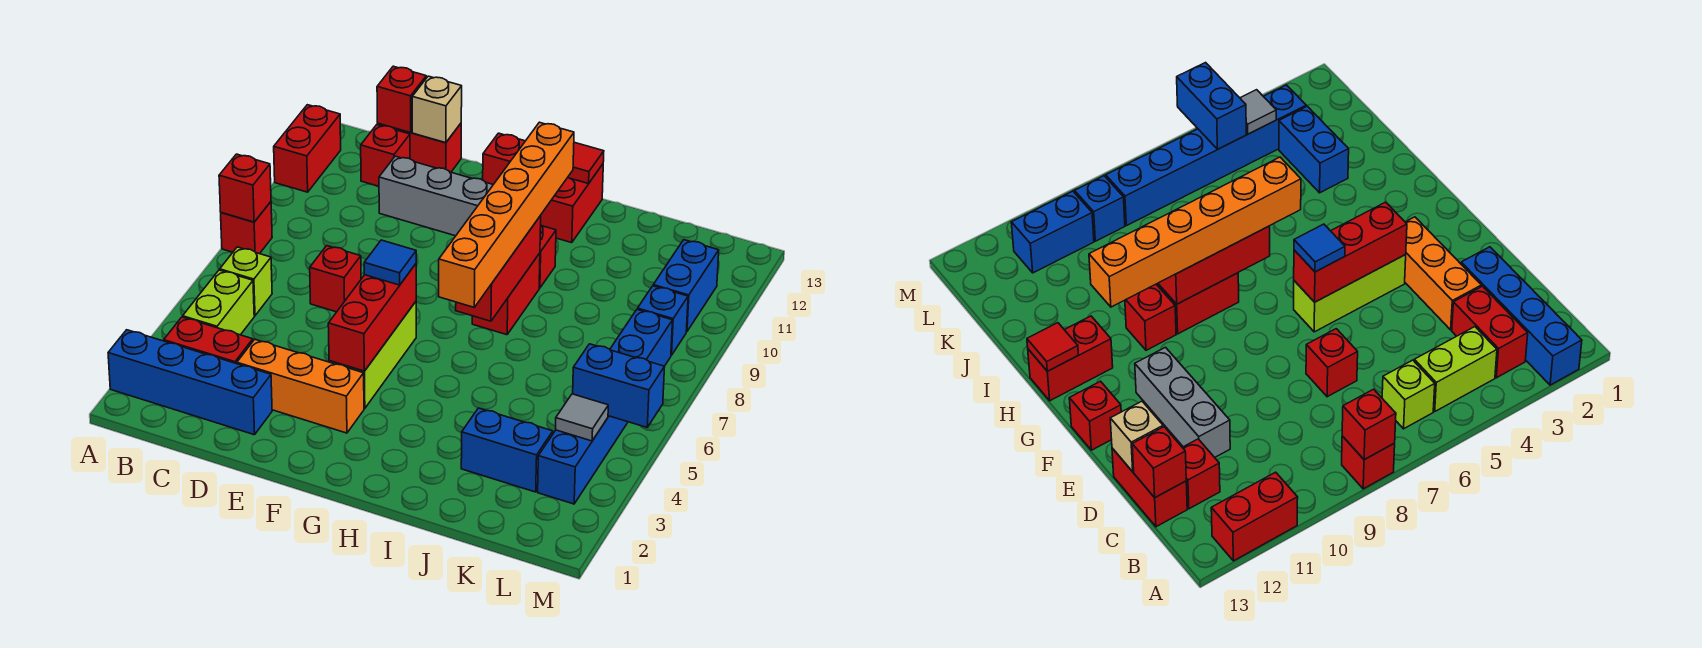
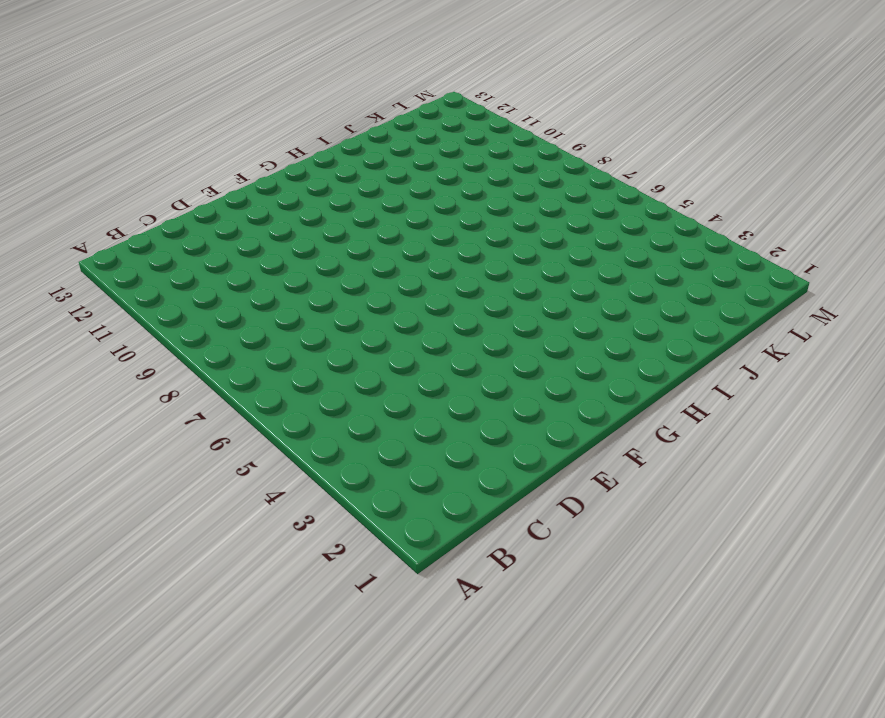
none -> blue 1x4 brick [108,330,272,435]
none -> red 1x1 brick [221,202,272,254]
none -> red 1x2 brick [274,105,341,192]
none -> red 1x2 brick [164,317,253,364]

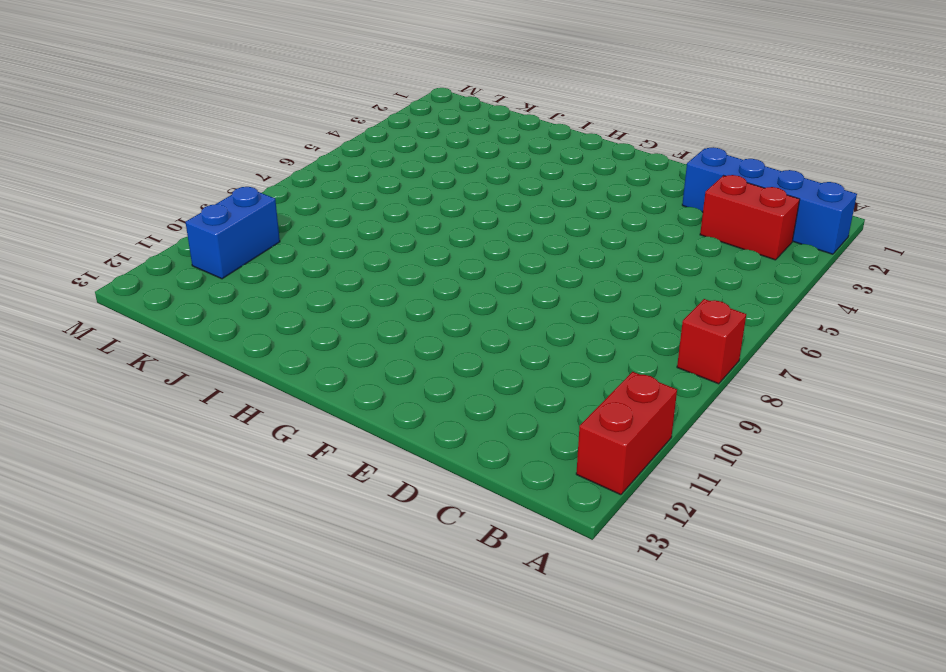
none -> lime 1x2 brick [183,270,254,335]
none -> lime 1x1 brick [220,247,272,316]
none -> red 1x1 brick [361,125,410,186]
none -> red 1x2 brick [377,124,461,172]

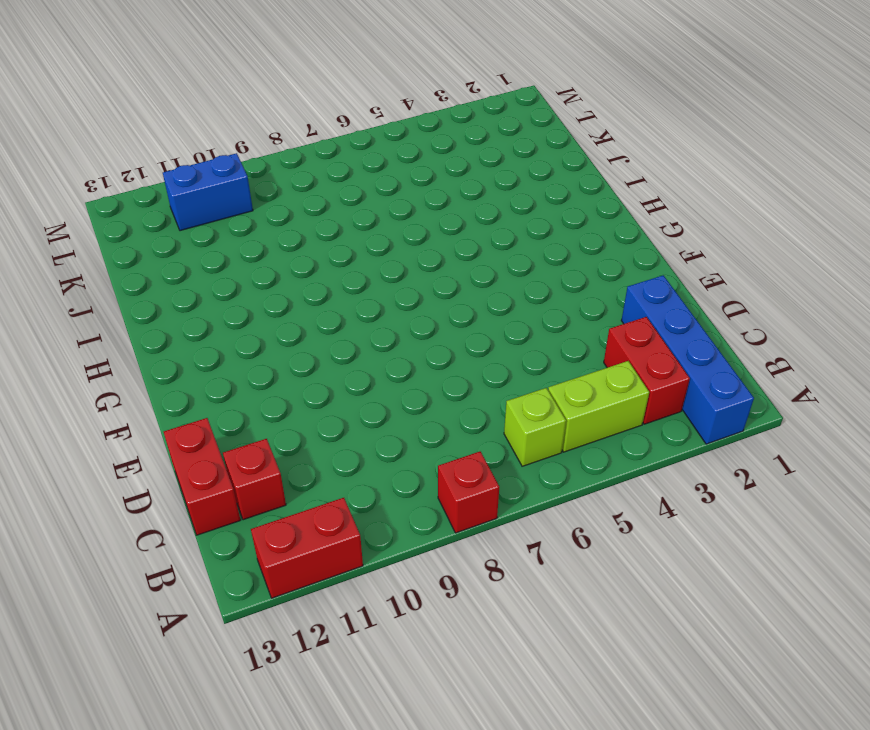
none -> orange 1x3 brick [237,339,364,433]
none -> red 1x1 brick [310,246,361,312]
none -> grey 1x3 brick [379,156,493,236]
none -> lime 1x3 brick [329,302,416,408]

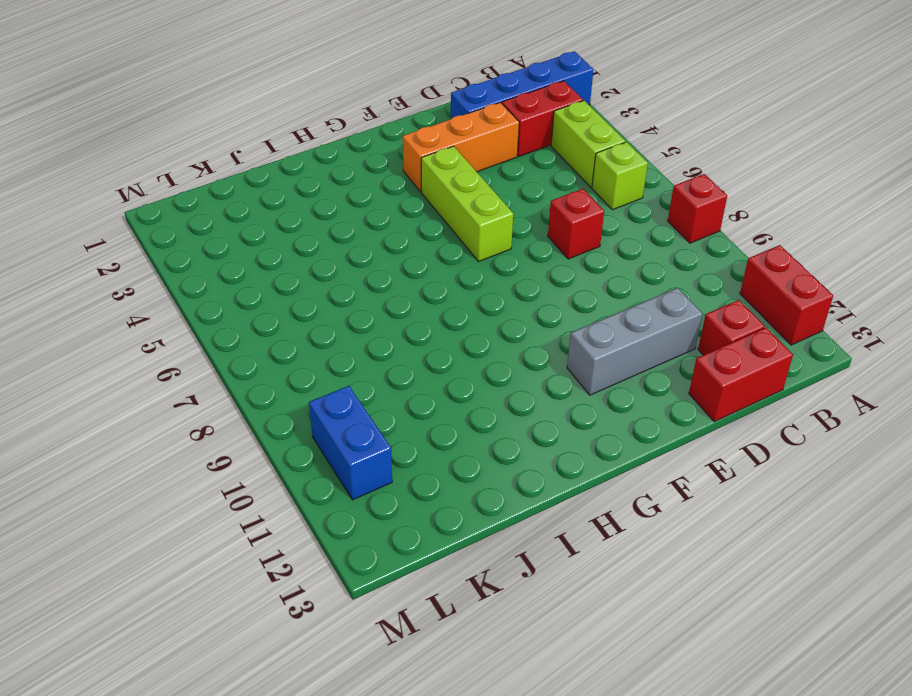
none -> red 1x1 brick [483,133,525,185]
none -> red 1x2 brick [472,253,540,335]
none -> red 1x1 brick [539,226,556,288]
none -> red 1x2 brick [540,164,603,243]

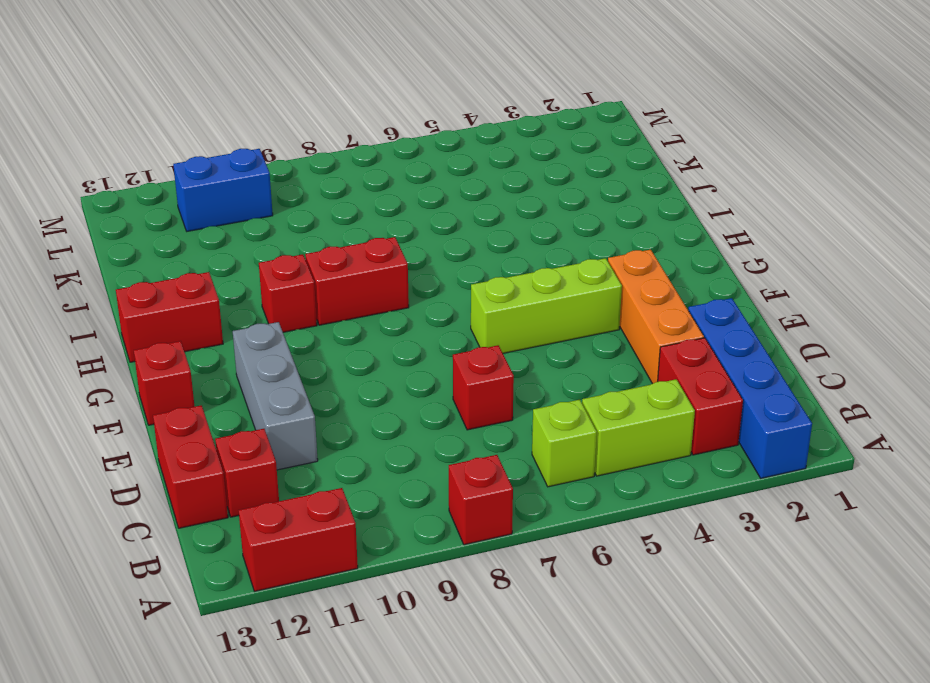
none -> blue 1x2 brick [461,408,553,492]
none -> blue 1x6 brick [538,309,673,504]
none -> blue 1x1 brick [638,286,688,355]
none -> red 1x1 brick [219,154,271,222]

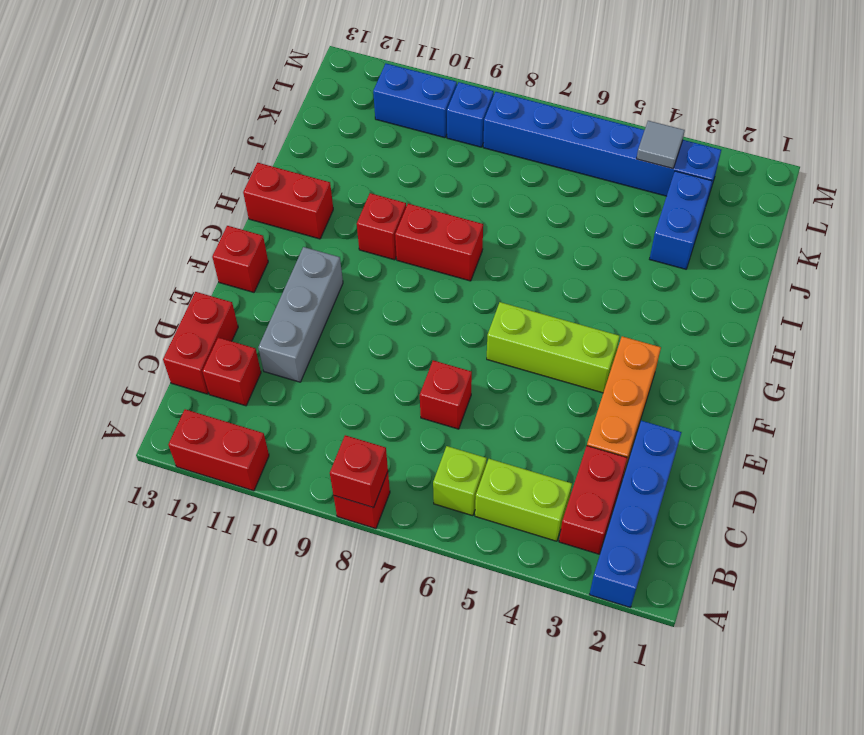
none -> red 1x1 brick [377,66,426,132]
none -> tan 1x1 brick [412,76,462,143]
none -> red 1x3 brick [328,264,416,371]
none -> red 1x3 brick [456,216,541,321]

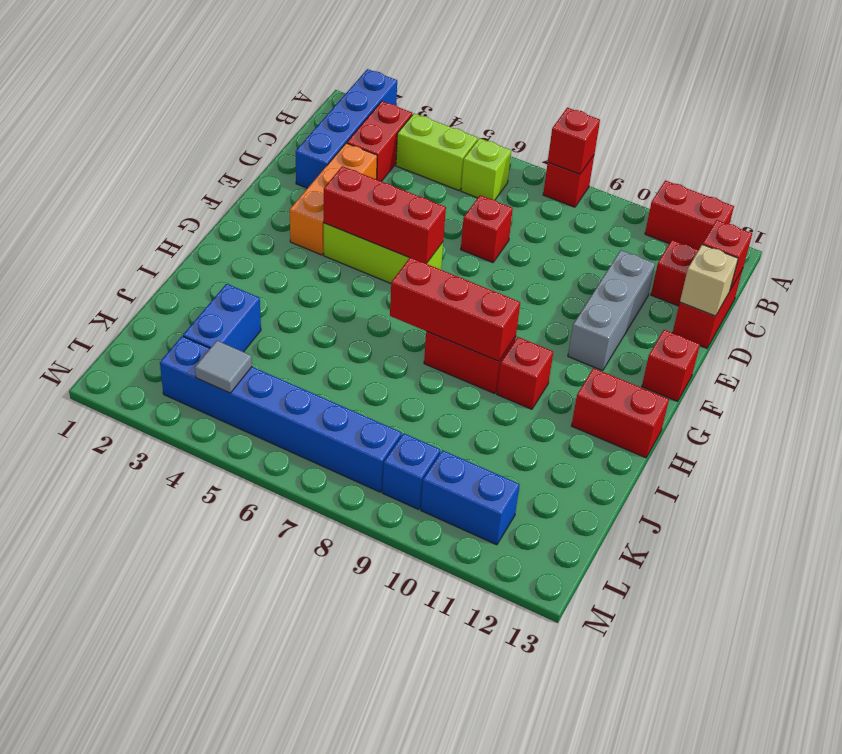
none -> red 1x1 tile [568,142,604,184]
none -> blue 1x2 brick [573,344,664,427]
none -> blue 1x1 tile [364,240,416,285]
none -> orange 1x6 brick [439,122,574,307]

